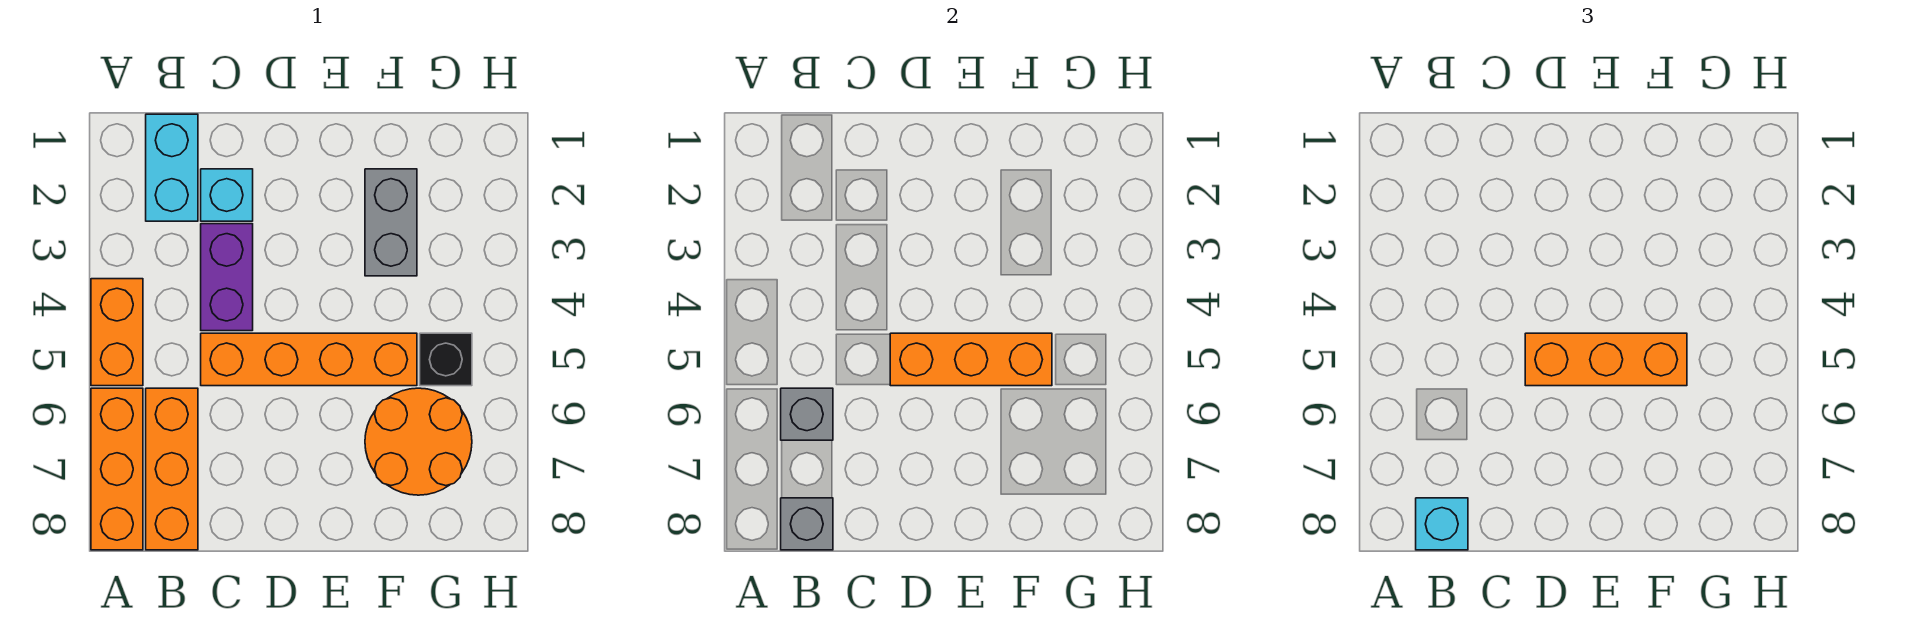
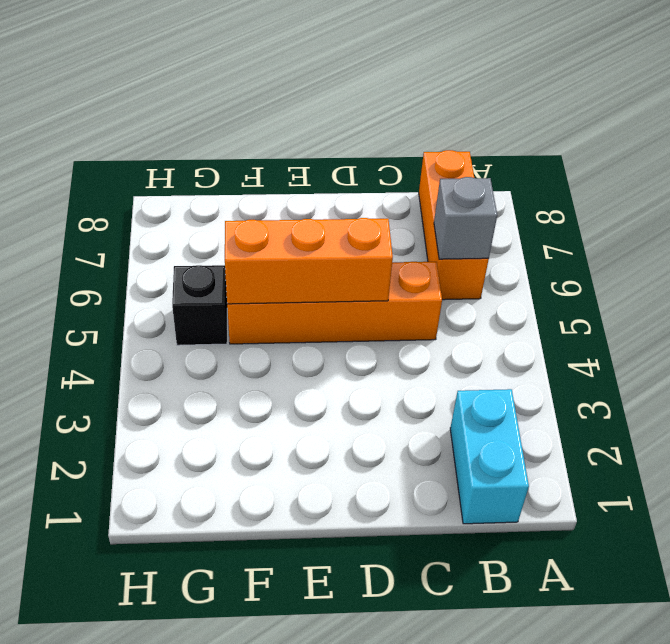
none -> orange 1x2 brick [91,279,143,386]
none -> orange 1x3 brick [91,388,143,550]
none -> cyan 1x1 brick [201,169,253,221]

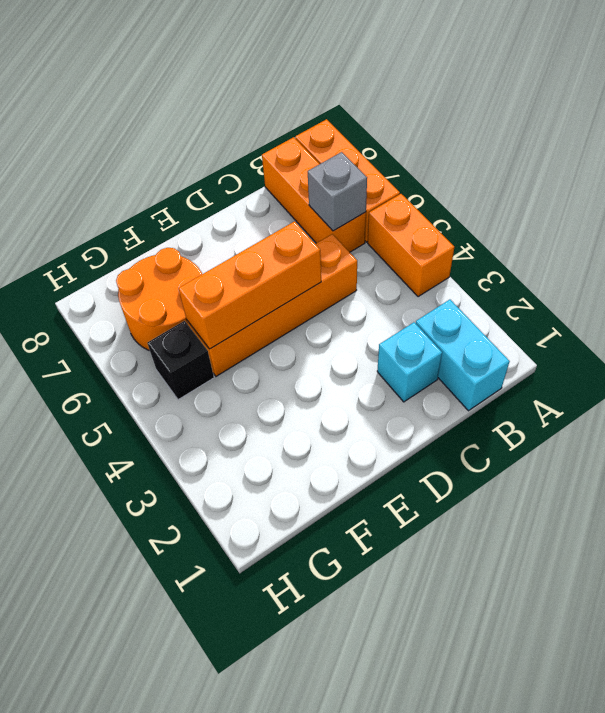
none -> purple 1x2 brick [201,224,253,331]
none -> grey 1x2 brick [365,169,417,276]
none -> grey 1x1 brick [781,498,833,550]

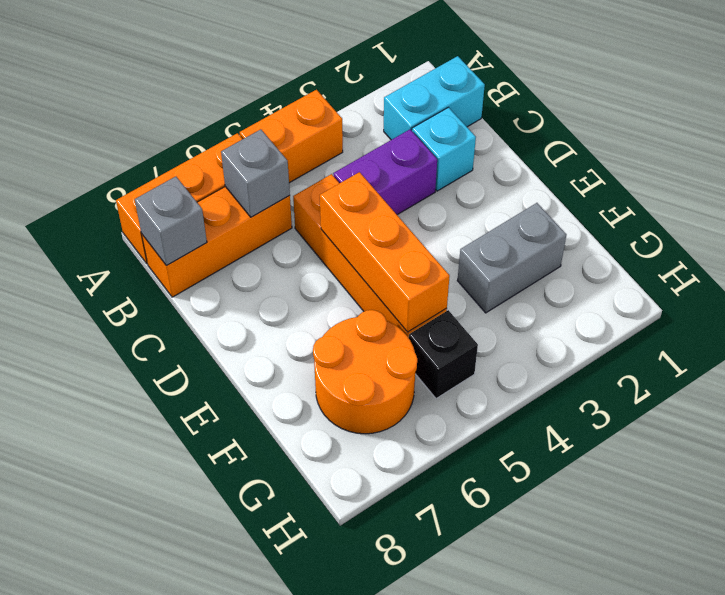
none -> cyan 1x1 brick [1416,498,1468,550]
none -> orange 1x3 brick [1525,333,1687,386]

